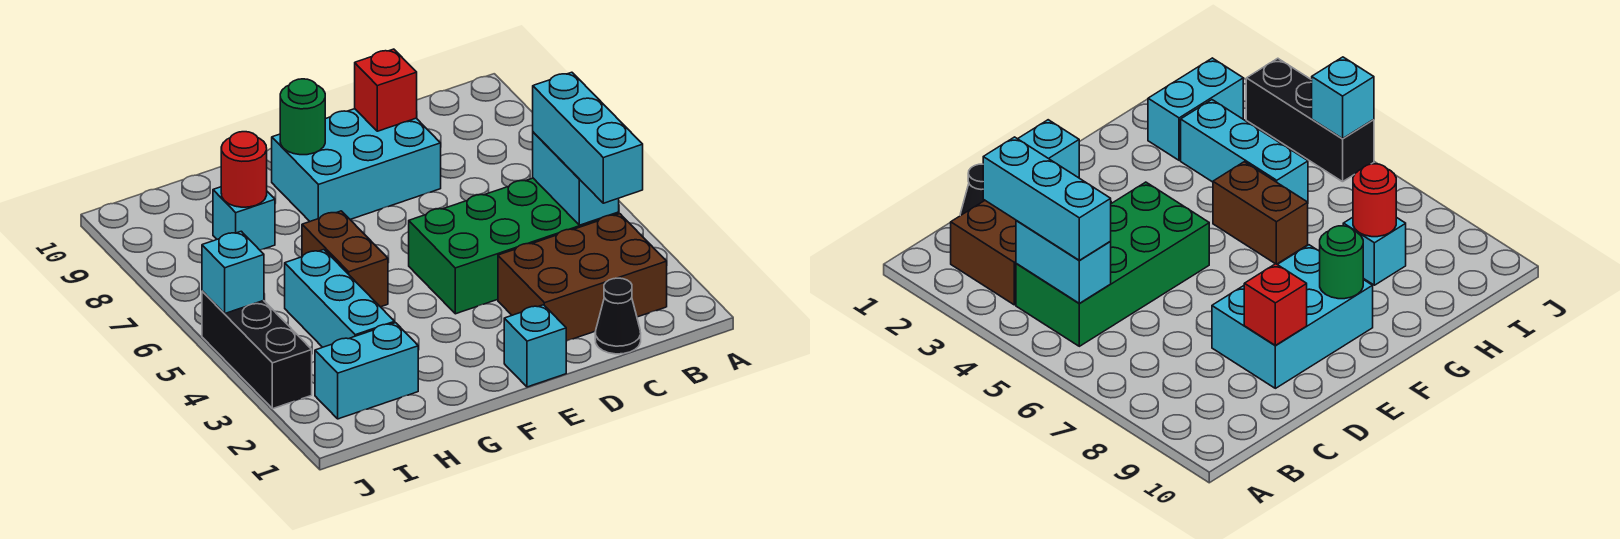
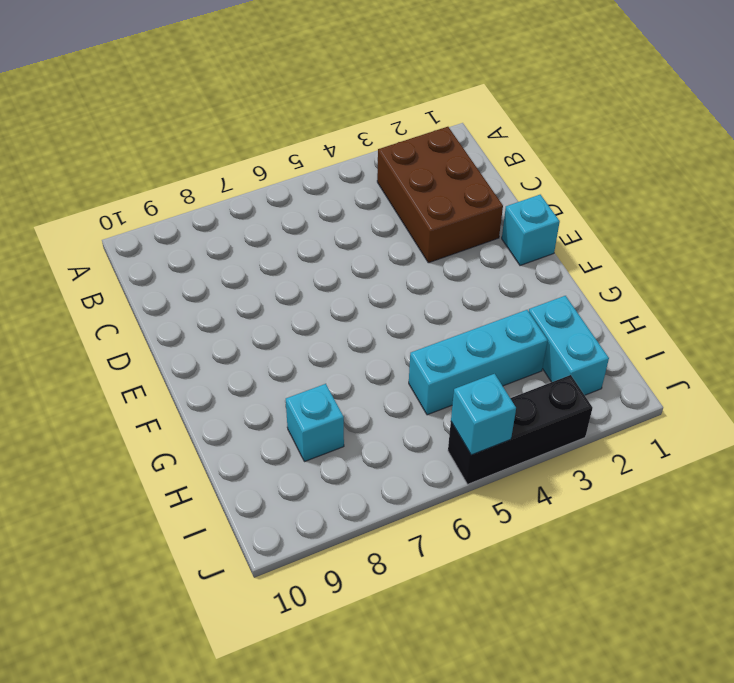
none -> green 2x4 brick [409,178,619,314]
none -> black 1x1 cone [595,278,641,354]
none -> cyan 2x3 brick [272,109,441,221]

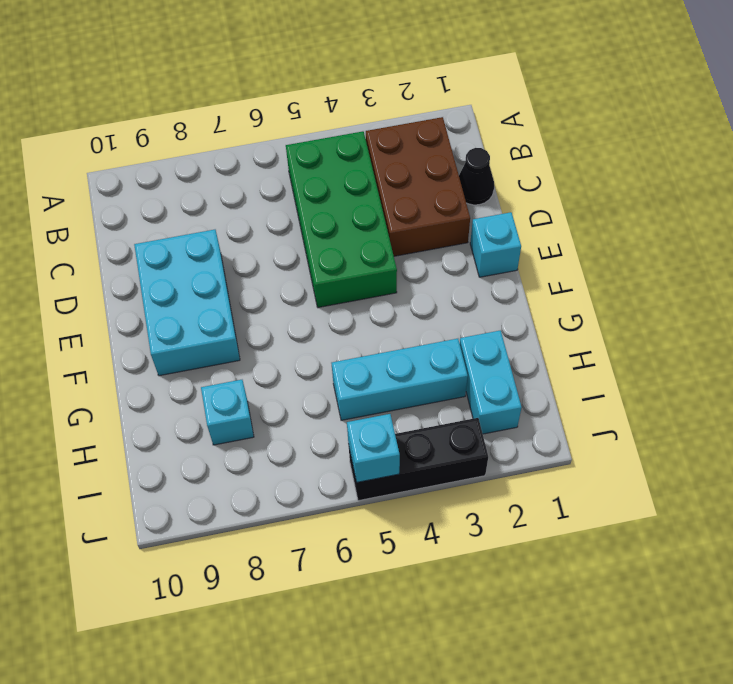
none -> brown 1x2 brick [302,211,388,307]
none -> cyan 1x2 brick [533,132,619,225]
none -> red 1x1 brick [355,49,417,131]

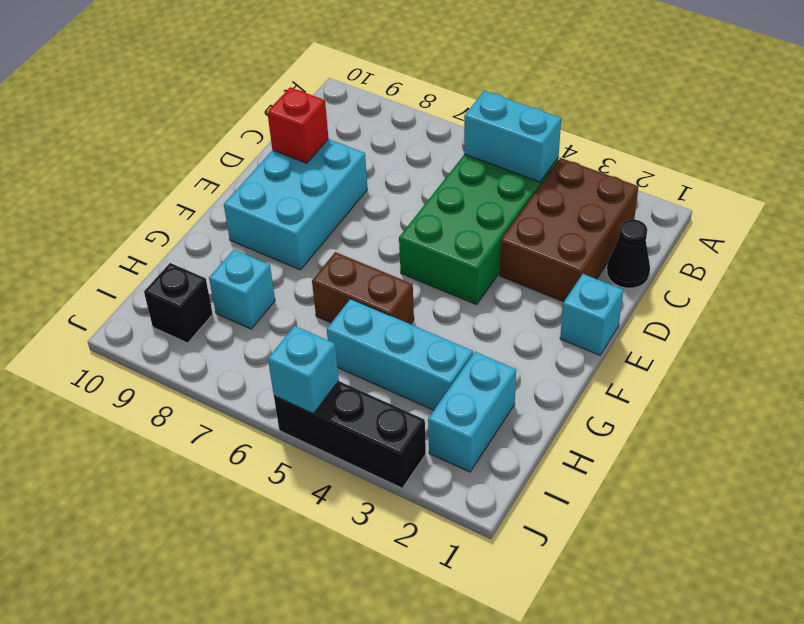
black 1x1 brick [144,263,213,343] -> none
none -> green 1x1 round brick [280,79,325,155]
none -> red 1x1 round brick [221,132,267,207]
none -> cyan 1x3 brick [533,72,643,203]

